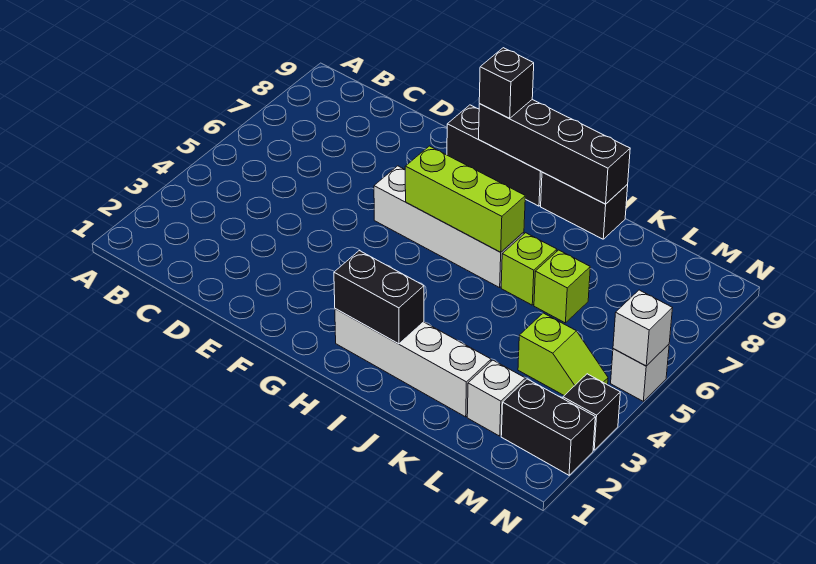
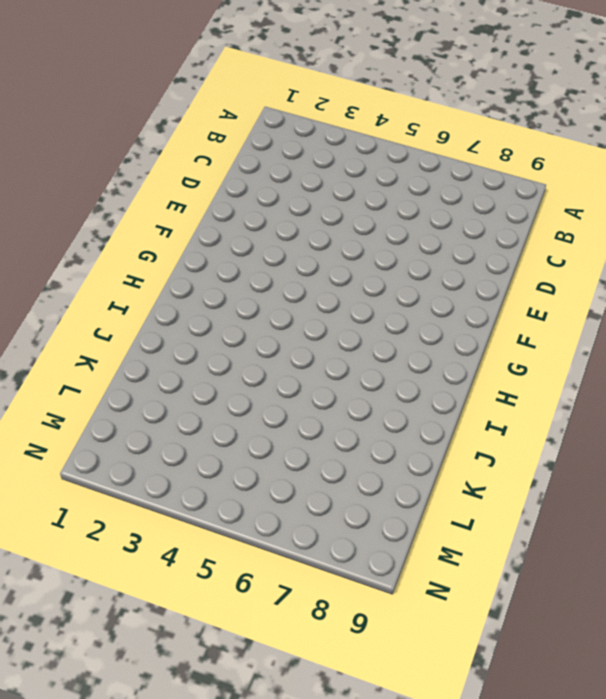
none -> white 1x4 brick [374,166,524,288]
none -> black 1x3 brick [447,105,542,206]
none -> white 1x4 brick [335,309,491,417]

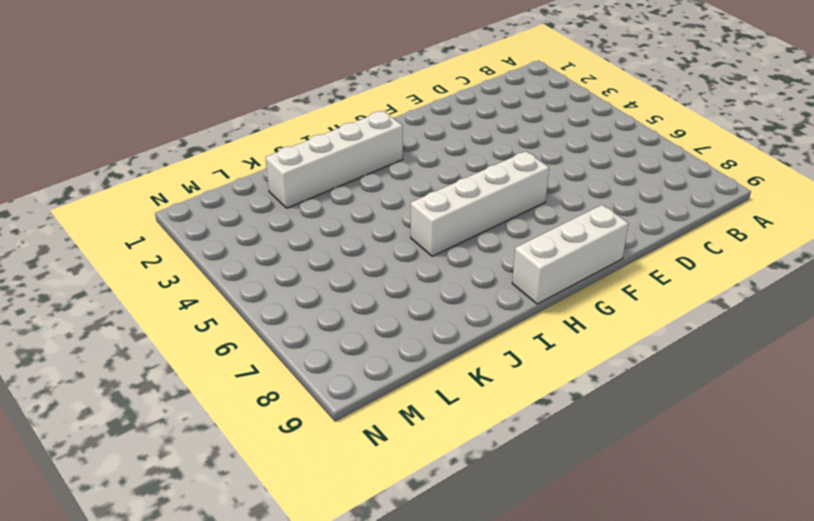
white 1x3 brick [512,205,628,304] -> black 1x3 brick [447,105,542,206]
none -> black 1x2 brick [541,172,628,239]
none -> lime 1x1 brick [501,233,557,305]
none -> lime 1x1 brick [534,250,590,323]

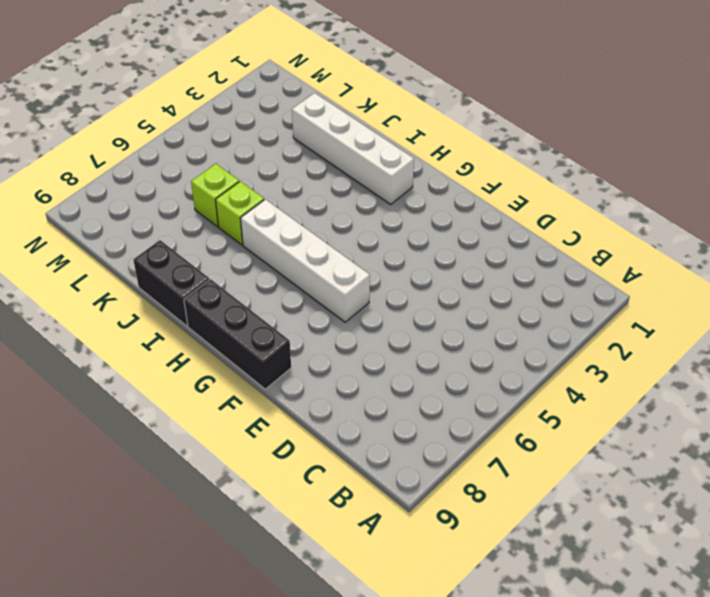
none -> white 1x1 brick [467,360,525,436]
none -> lime 1x2 slope [518,313,608,396]
none -> black 1x2 brick [501,379,595,475]

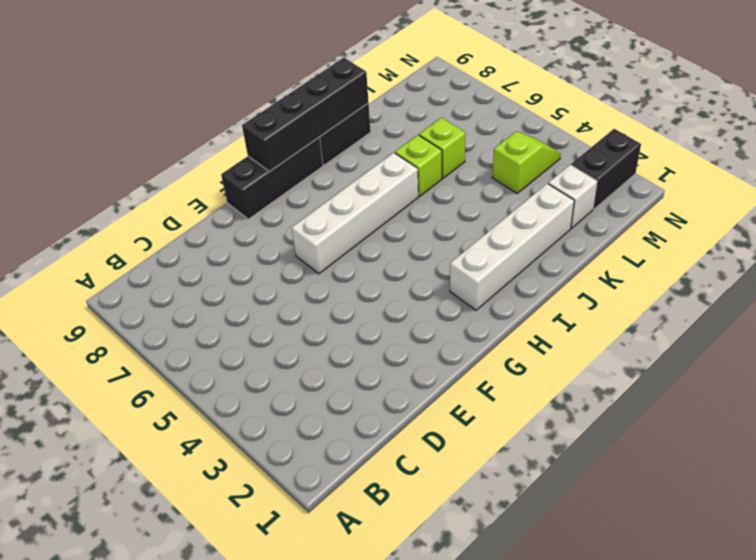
none -> black 1x1 brick [563,374,620,450]
none -> white 1x1 brick [611,344,669,401]
none -> lime 1x3 brick [405,146,525,252]

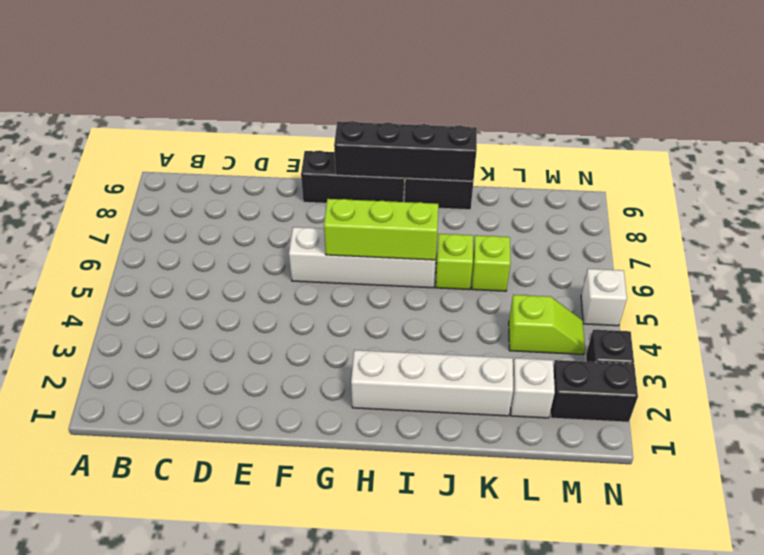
none -> black 1x2 brick [334,251,424,344]
none -> white 1x1 brick [613,290,672,366]
none -> black 1x1 brick [479,48,534,118]

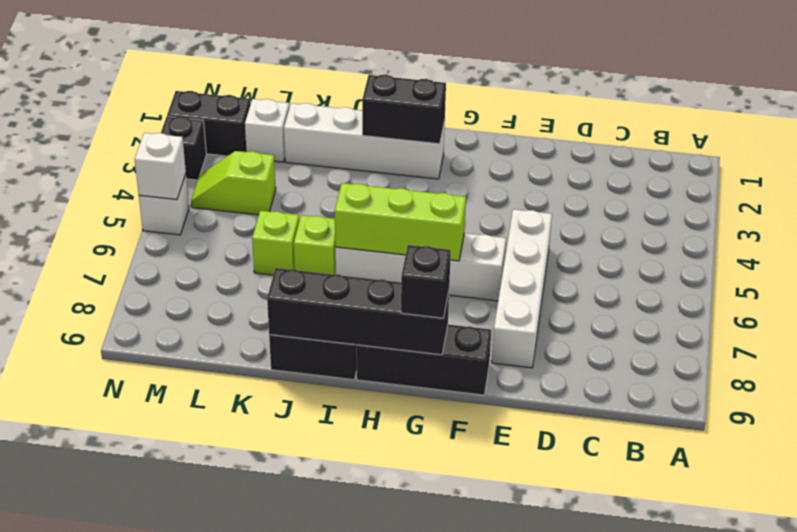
white 1x4 brick [492,209,552,368] -> none

